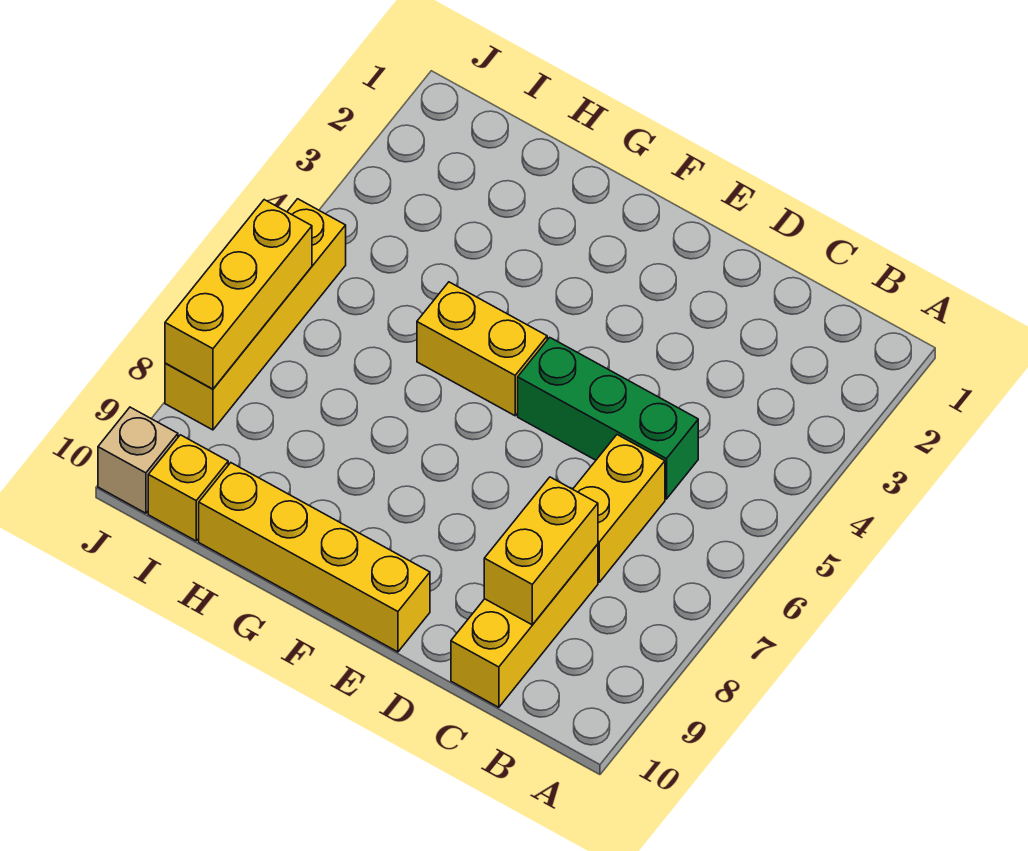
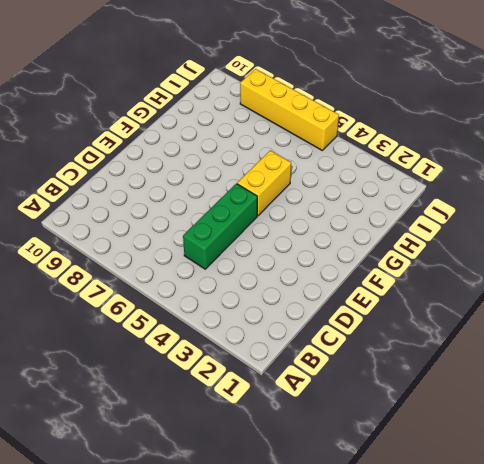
none -> yellow 1x2 brick [573,435,665,582]
none -> yellow 1x3 brick [451,544,598,707]

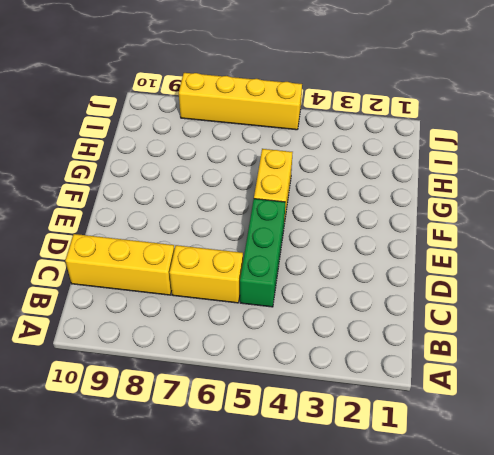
none -> yellow 1x4 brick [199,463,430,652]
none -> yellow 1x1 brick [148,435,228,541]

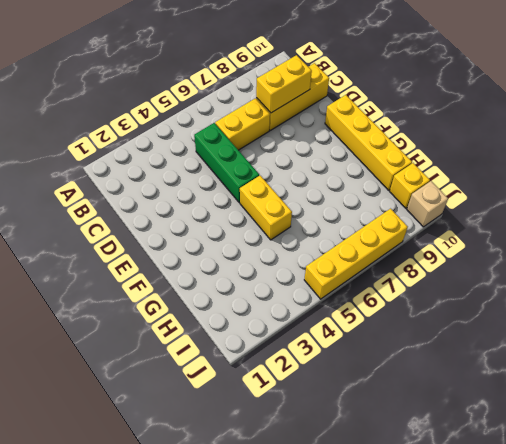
none -> yellow 1x3 brick [165,200,312,389]

